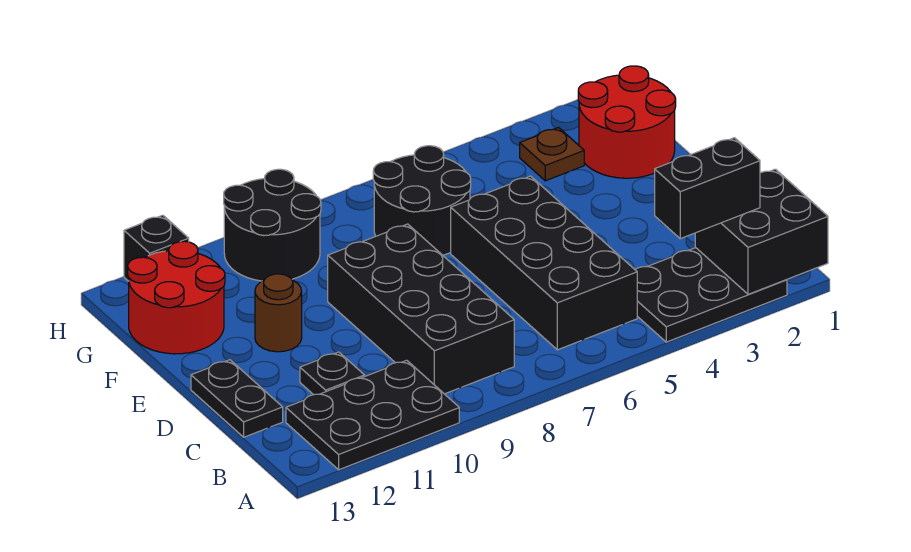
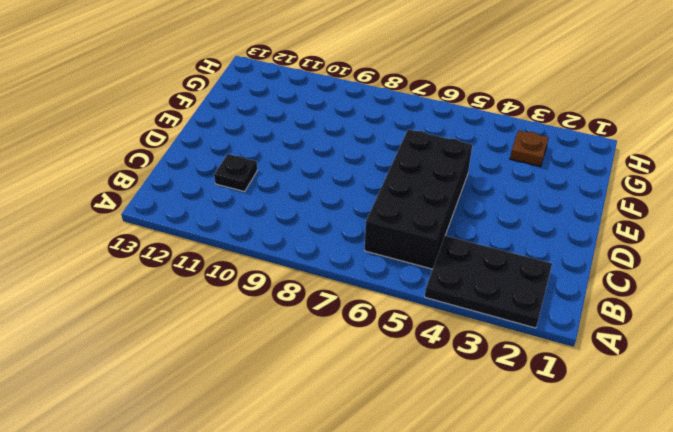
none -> black 2x3 plate [286,360,459,470]
none -> black 2x4 brick [328,224,514,394]
none -> black 1x2 plate [191,360,283,437]

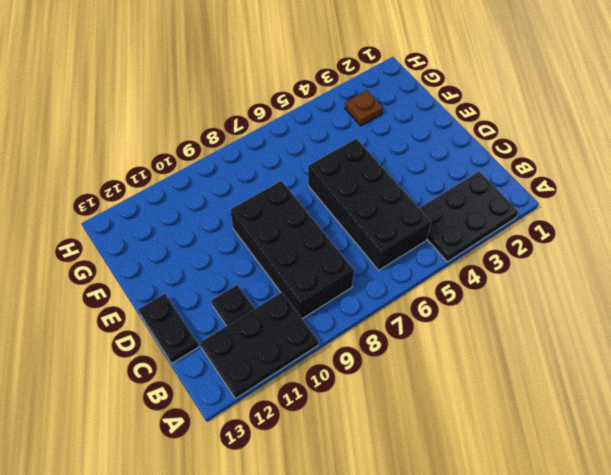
none -> brown 1x1 round brick [255,274,302,352]
none -> red 2x2 round brick [578,66,676,178]
none -> black 2x2 round brick [373,146,471,255]

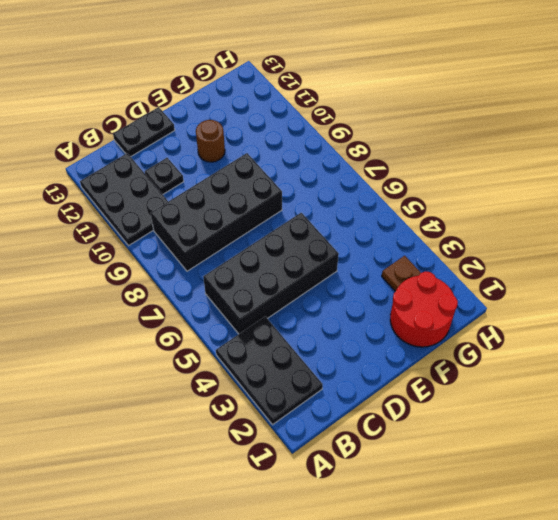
none -> black 2x2 round brick [373,146,471,255]
none -> red 2x2 round brick [128,241,225,354]
none -> black 2x2 round brick [224,169,321,281]

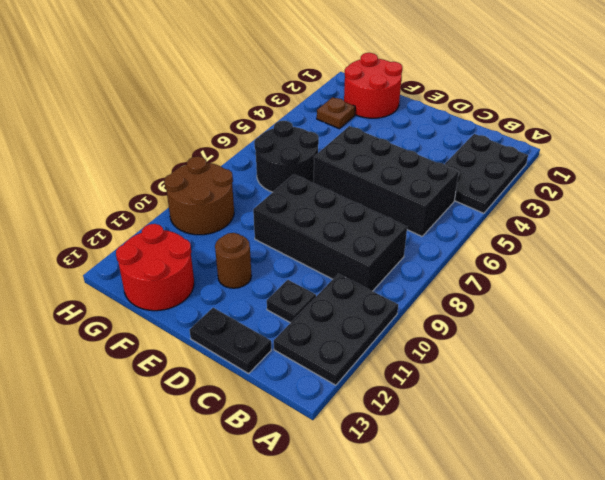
brown 2x2 round brick [164,156,234,235] -> black 2x2 round brick [224,169,321,281]
none -> black 1x1 brick [124,215,189,281]
none -> black 2x2 brick [695,169,828,294]
none -> black 1x2 brick [655,138,760,239]

